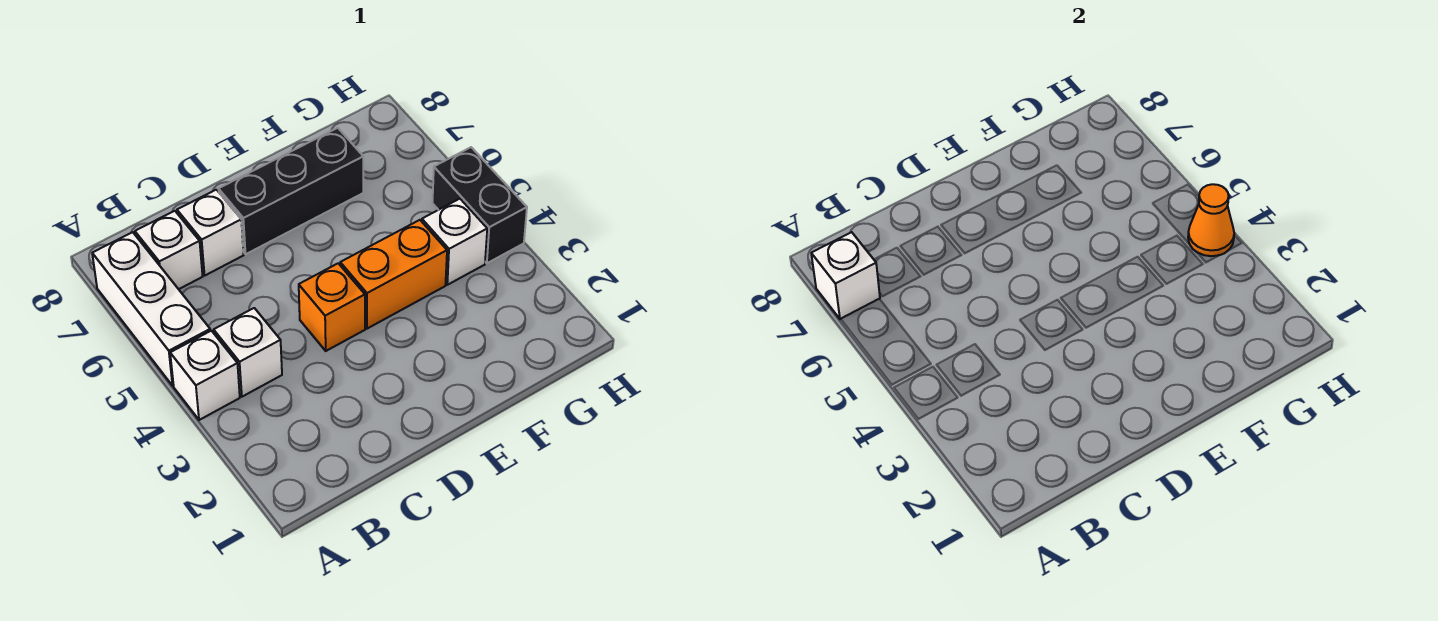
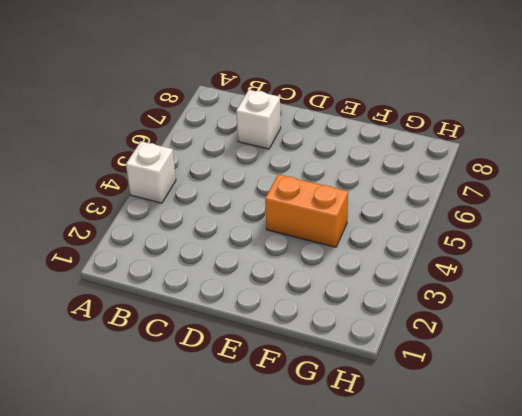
none -> white 1x3 brick [92,232,210,386]
none -> white 1x1 brick [214,308,282,397]
none -> white 1x1 brick [135,211,203,289]

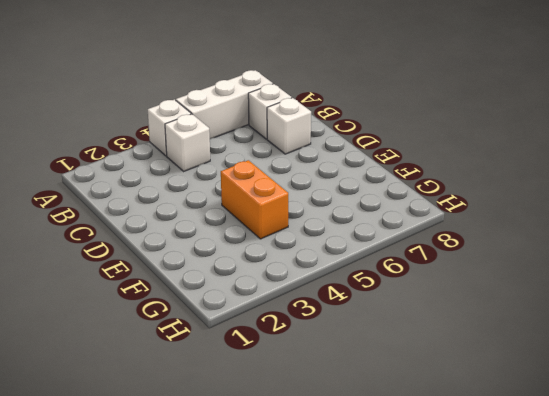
none -> orange 1x1 brick [299,263,365,351]
none -> black 1x3 brick [219,128,363,254]
none -> white 1x1 brick [422,199,487,285]

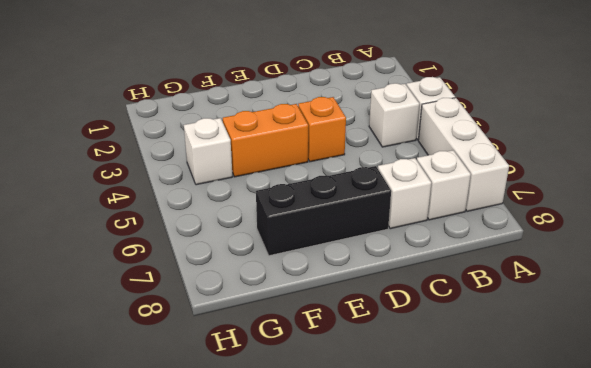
none -> black 1x2 brick [432,147,527,263]
none -> white 1x1 brick [811,232,880,319]
none -> orange 1x1 cone [1188,184,1234,256]

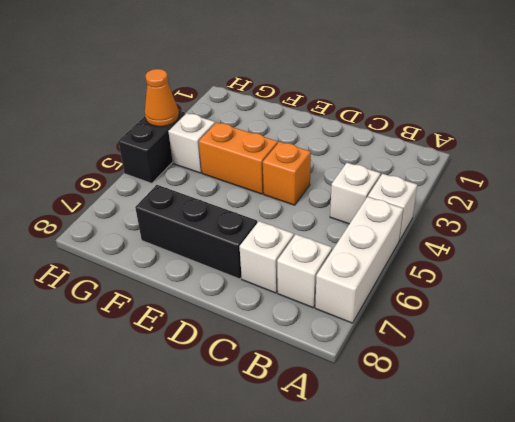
none -> white 1x1 brick [811,232,880,319]

